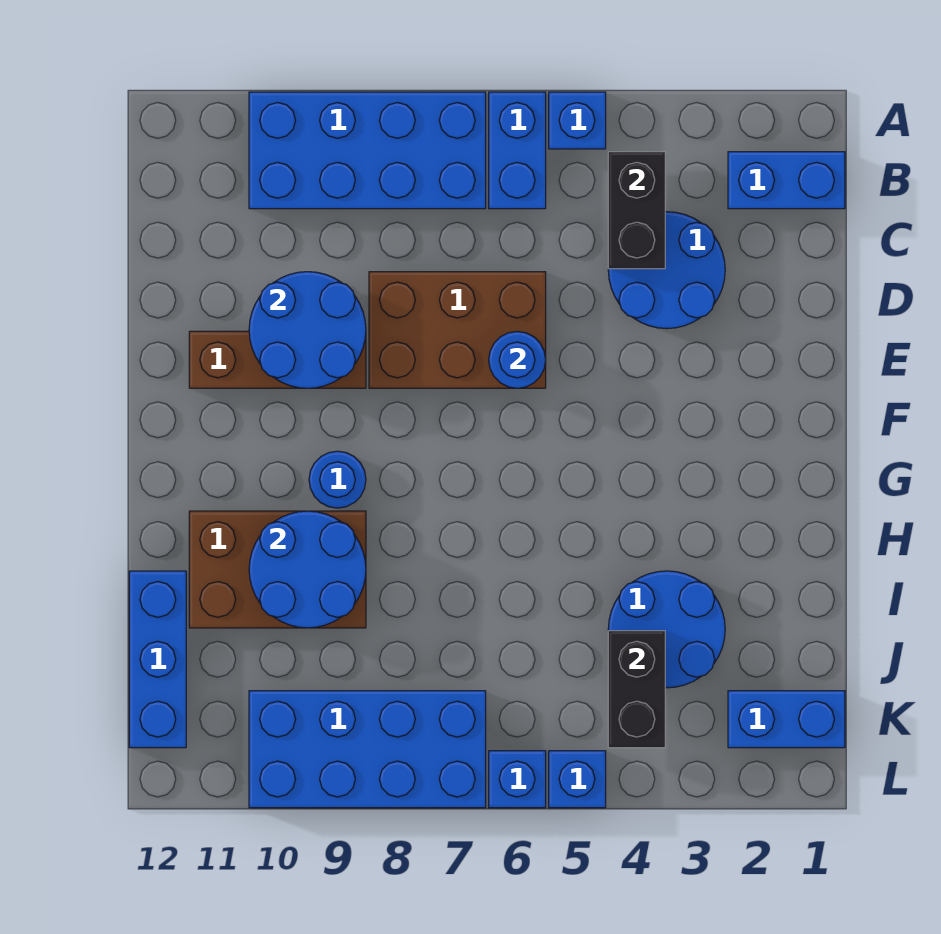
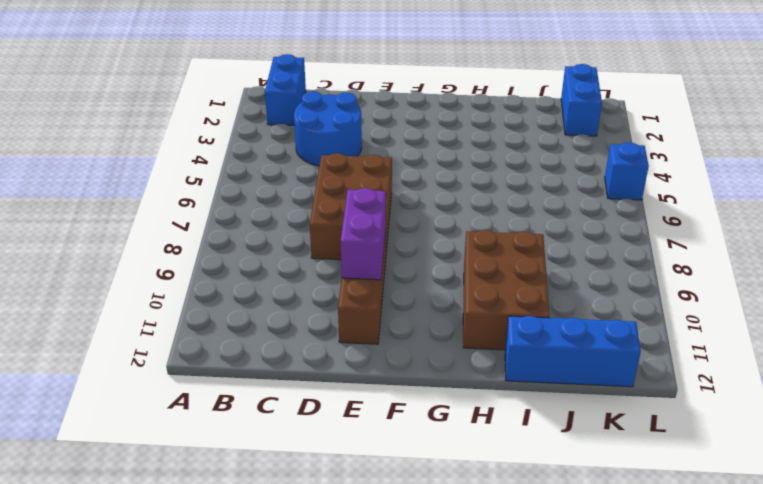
purple 1x2 brick [340,188,386,280] -> blue 2x2 round brick [249,272,366,388]
none -> blue 1x1 brick [549,92,606,149]
none -> blue 1x2 brick [489,92,546,209]
none -> blue 2x4 brick [249,92,486,209]

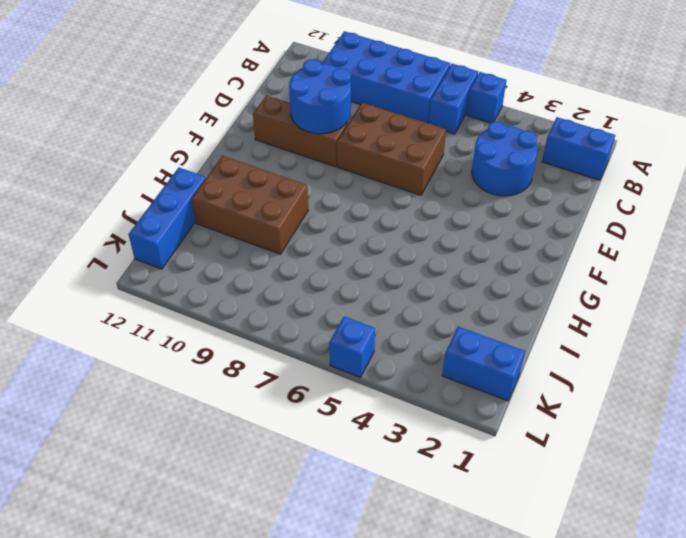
none -> blue 1x1 round brick [309,451,366,508]
none -> blue 2x2 round brick [608,571,725,688]
none -> blue 2x4 brick [249,691,486,808]

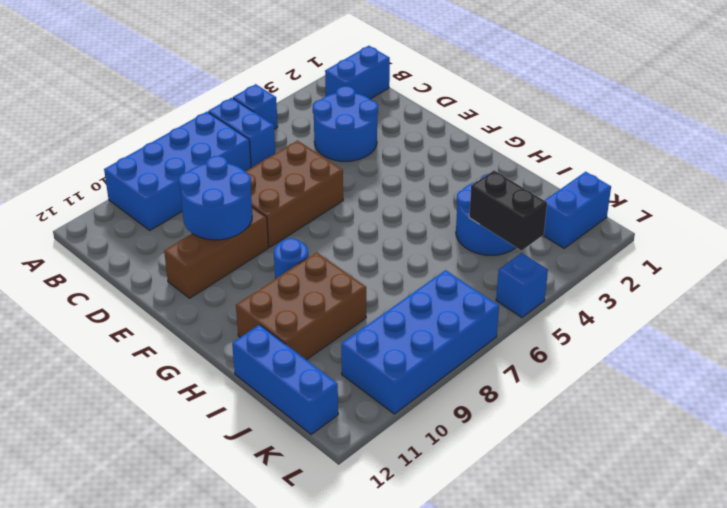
none -> blue 1x1 brick [489,751,546,808]
none -> black 1x2 brick [608,152,665,269]
none -> blue 1x1 round brick [489,331,546,388]

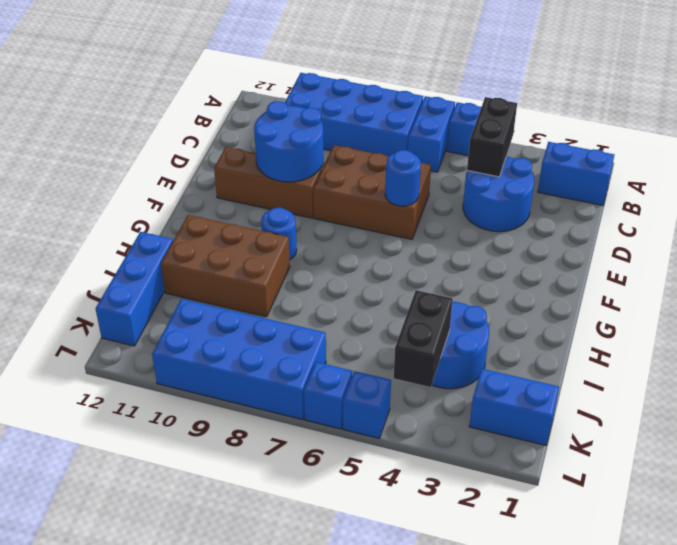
none -> blue 2x2 round brick [249,511,366,628]

